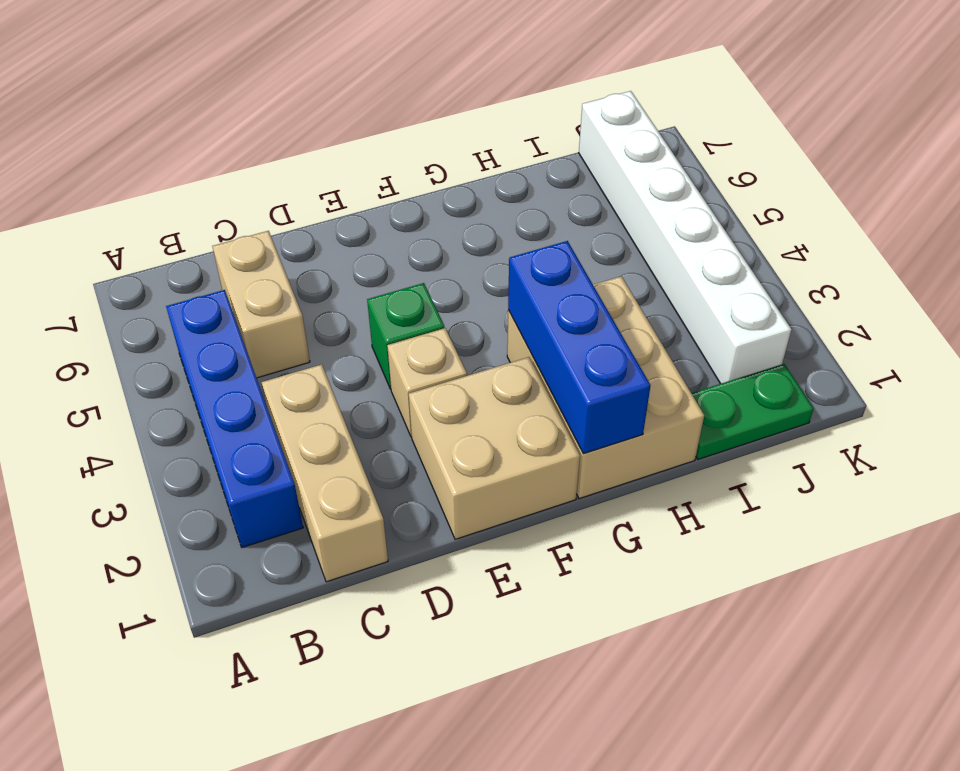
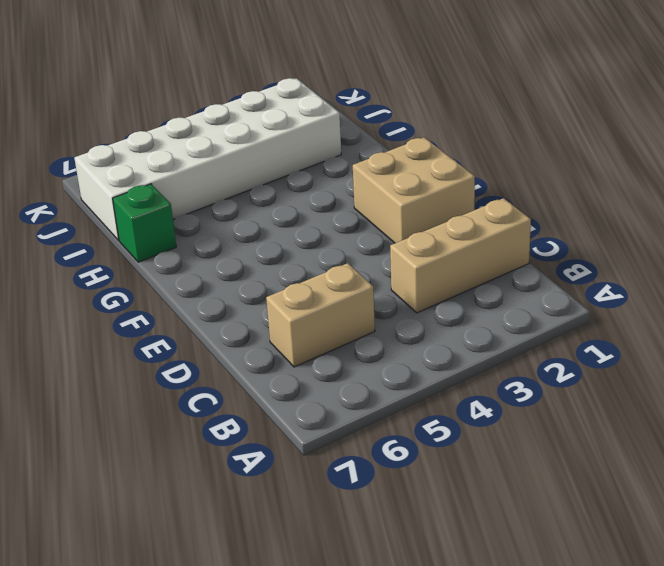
green 1x1 brick [113,184,176,262] -> green 1x1 brick moved to [367,283,444,389]
white 2x6 brick [74,78,341,240] -> white 1x6 brick [579,91,791,384]
none -> blue 1x4 brick [166,290,303,547]
none -> tan 1x1 brick [387,328,467,437]

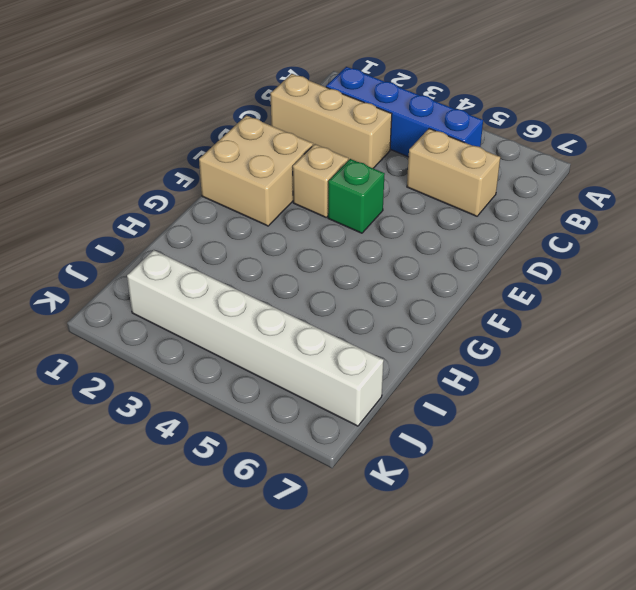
none -> tan 2x3 brick [507,276,704,499]
none -> green 1x2 plate [692,364,814,459]

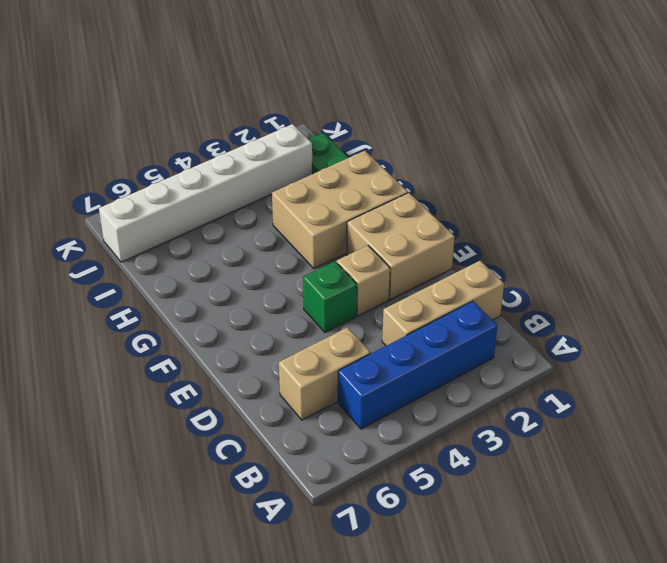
none -> blue 1x3 brick [508,241,651,454]

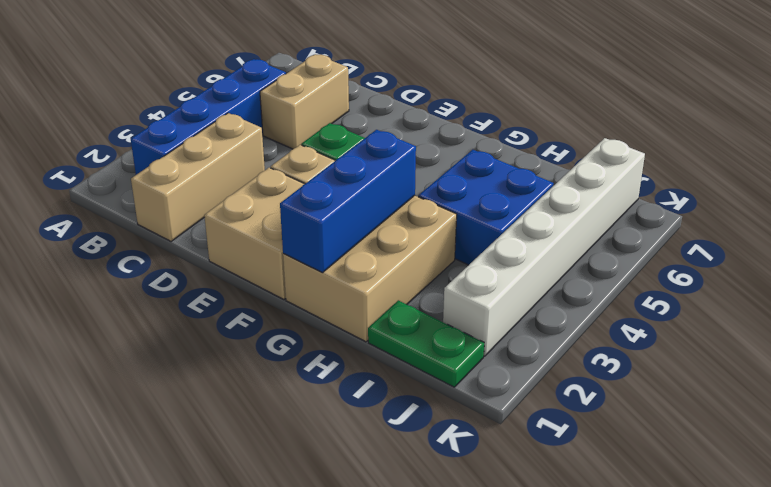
blue 2x2 brick [418,150,554,265] -> none

